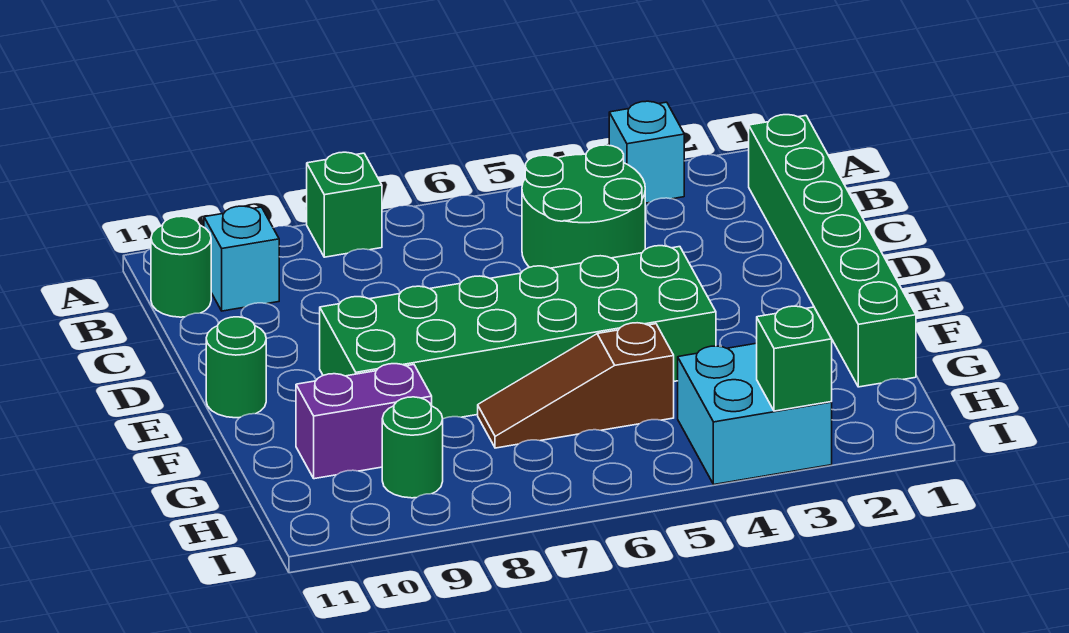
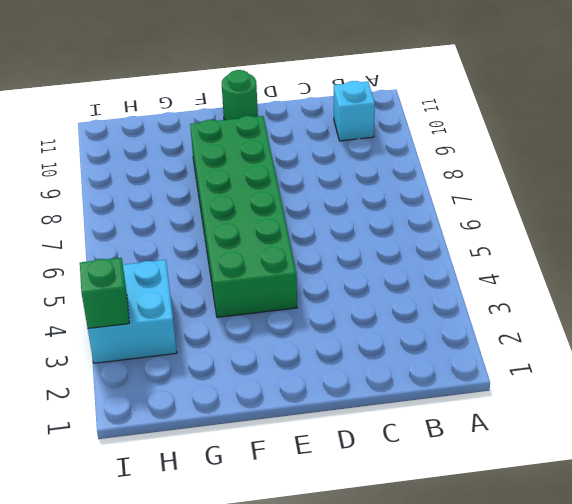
none -> cyan 1x1 brick [609,101,684,203]
none -> green 1x1 brick [307,152,382,257]
none -> green 1x6 brick [749,115,916,387]

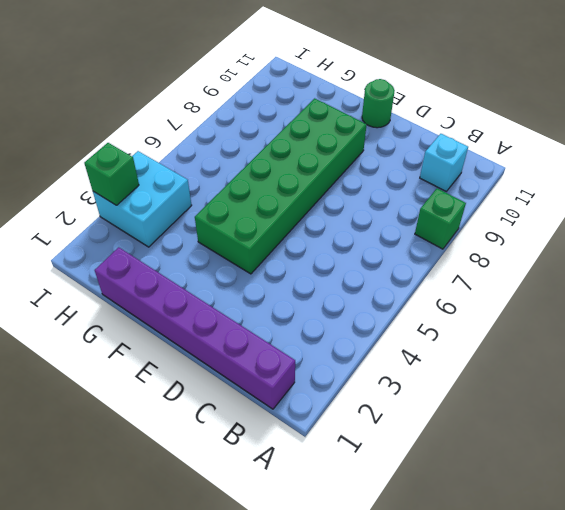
purple 1x6 brick [95,247,295,409] -> green 1x6 brick [749,115,916,387]
none -> cyan 1x1 brick [609,101,684,203]
none -> green 2x2 round brick [522,145,645,268]
none -> green 1x1 round brick [151,216,211,317]

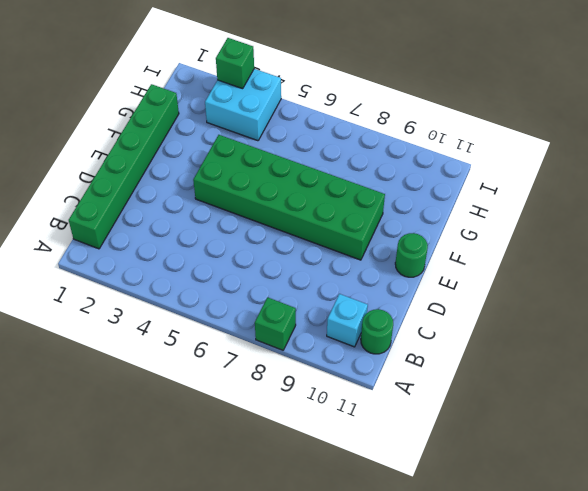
none -> cyan 1x1 brick [609,101,684,203]
none -> green 2x2 round brick [522,145,645,268]
none -> brown 1x3 slope [478,323,674,448]

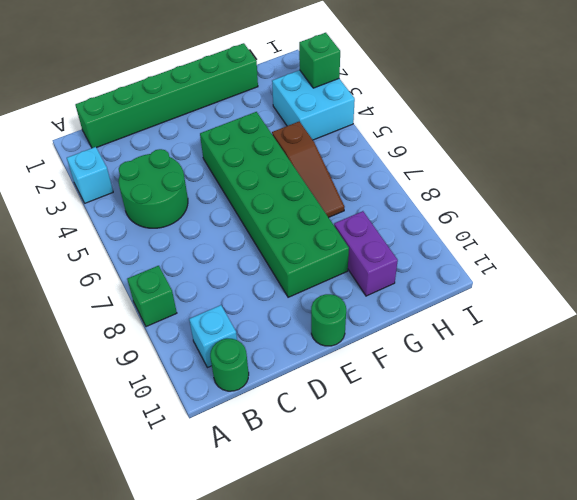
none -> green 1x1 round brick [382,397,443,498]

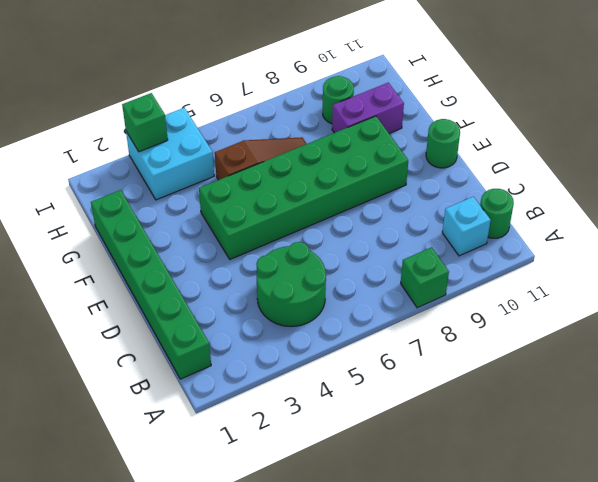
none -> cyan 1x1 brick [609,101,684,203]

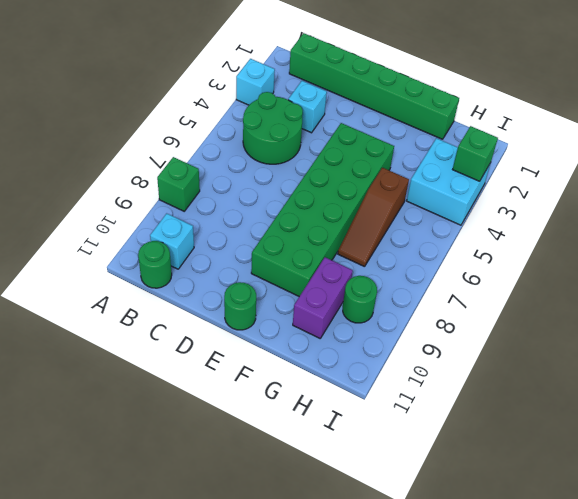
cyan 1x1 brick [288,81,327,133] -> none

